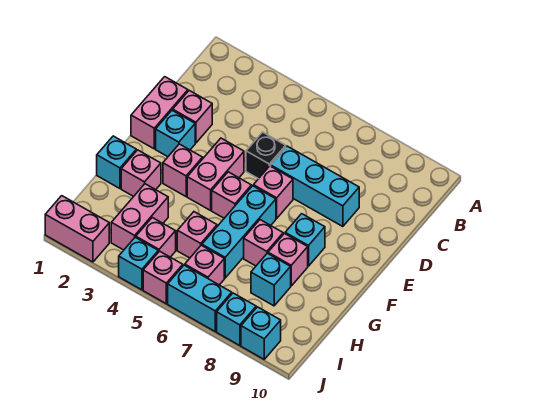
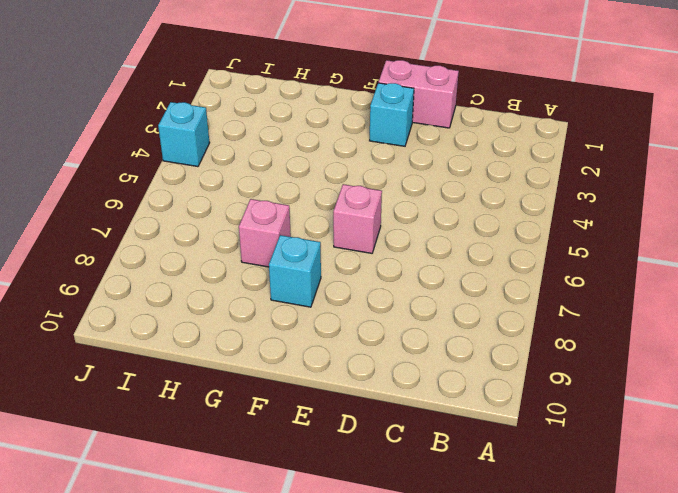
none -> pink 1x1 brick [173,91,212,143]
none -> black 1x1 brick [246,132,286,179]
none -> cyan 1x3 brick [271,146,359,227]

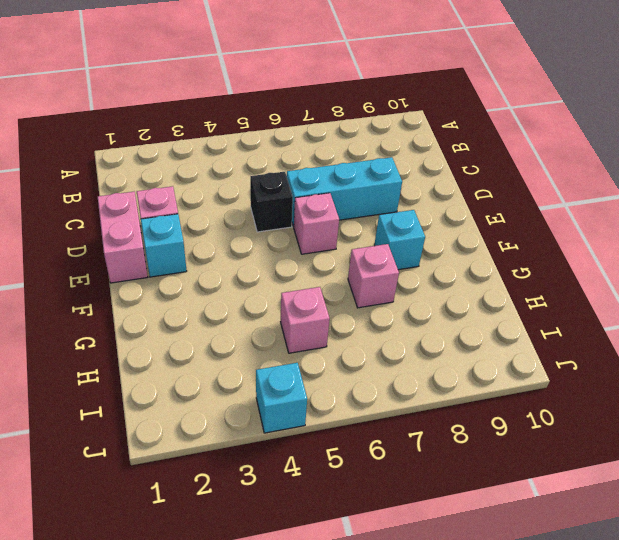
none -> pink 1x2 brick [187,138,244,210]
none -> pink 1x1 brick [163,144,203,196]
none -> pink 1x1 brick [212,172,251,218]

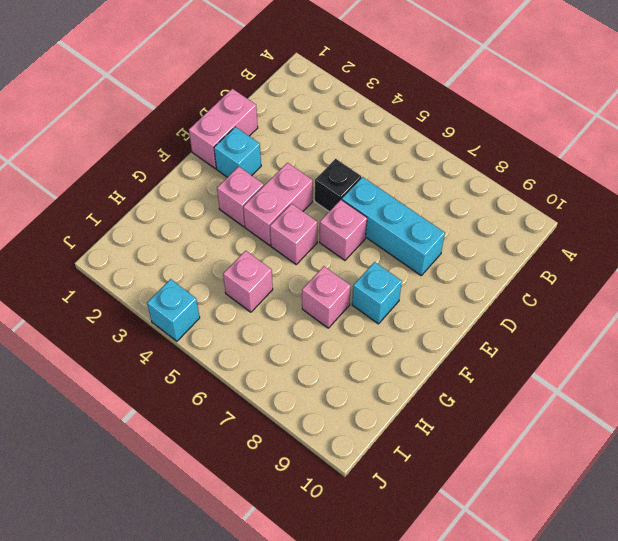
none -> pink 1x1 brick [173,91,212,143]
none -> cyan 1x3 brick [202,186,276,278]
none -> cyan 1x1 brick [97,136,136,188]

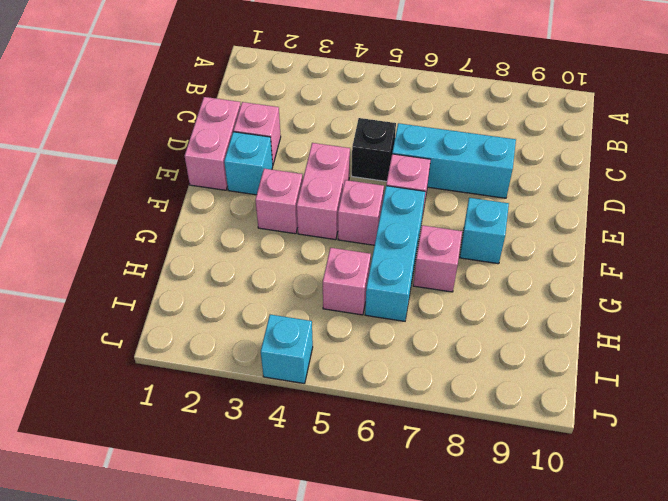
none -> cyan 1x1 brick [97,136,136,188]
none -> pink 1x1 brick [121,150,161,196]
none -> pink 1x1 brick [268,234,308,286]

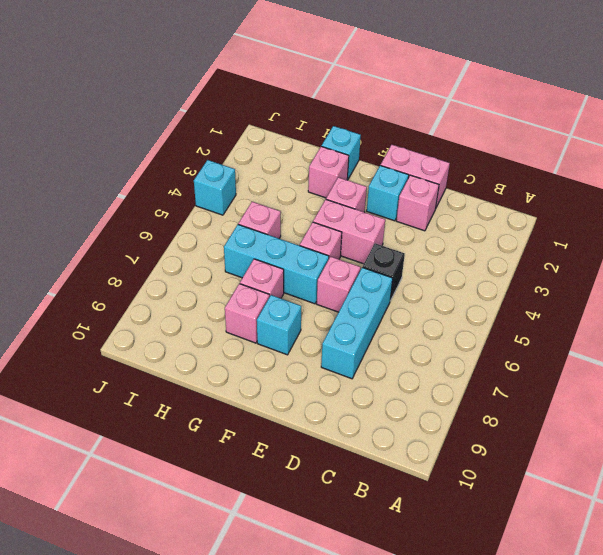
none -> pink 1x2 brick [111,184,168,250]
none -> cyan 1x1 brick [251,253,291,306]
none -> pink 1x1 brick [136,218,176,257]

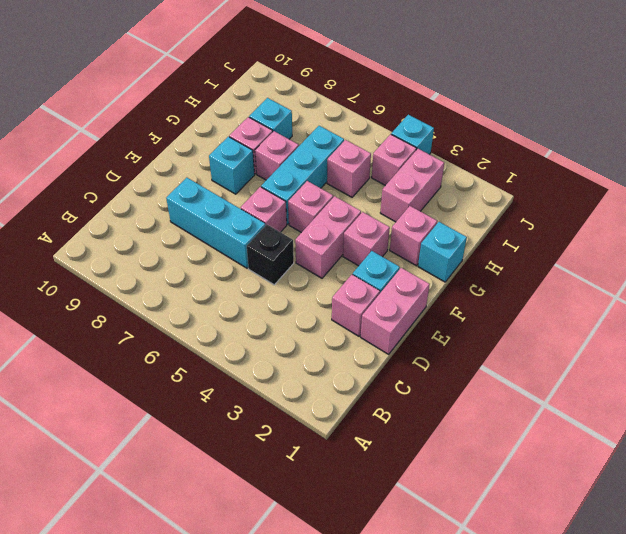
none -> pink 1x1 brick [185,245,224,285]
none -> pink 1x2 brick [45,196,109,262]
none -> pink 1x1 brick [143,251,183,304]

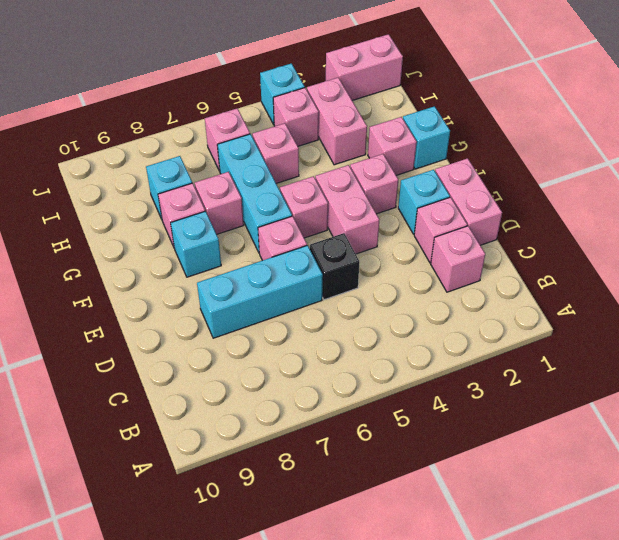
pink 1x1 brick [431,226,485,292] -> pink 1x1 brick moved to [143,251,183,304]
none -> cyan 1x2 brick [168,265,232,331]
none -> cyan 1x1 brick [217,293,256,346]
none -> cyan 1x1 brick [241,307,281,359]

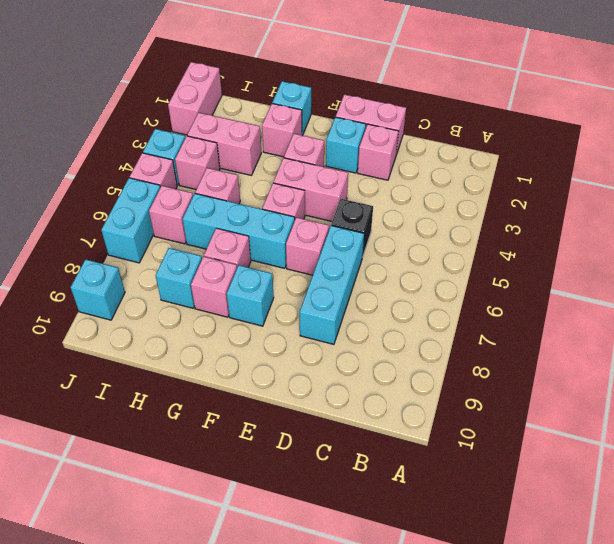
none -> cyan 1x1 brick [217,293,256,346]

